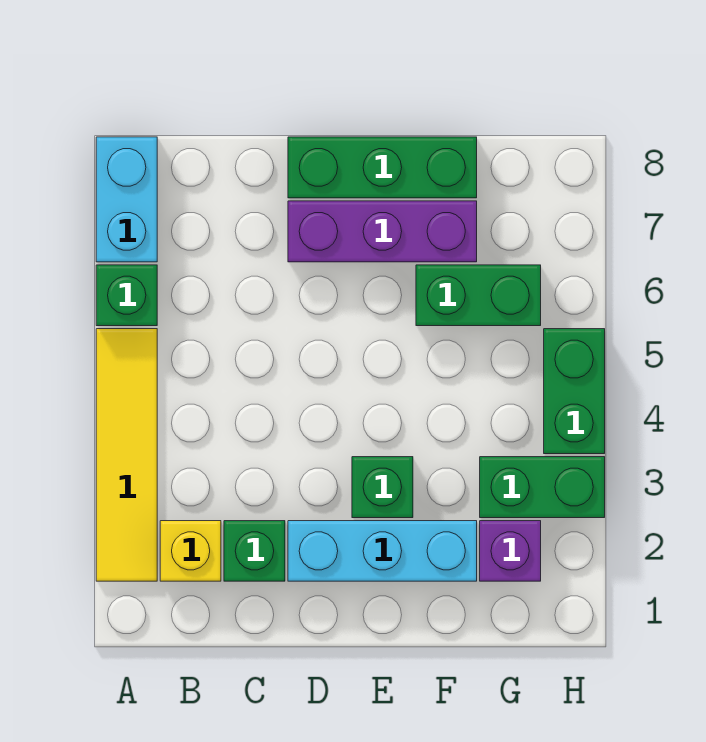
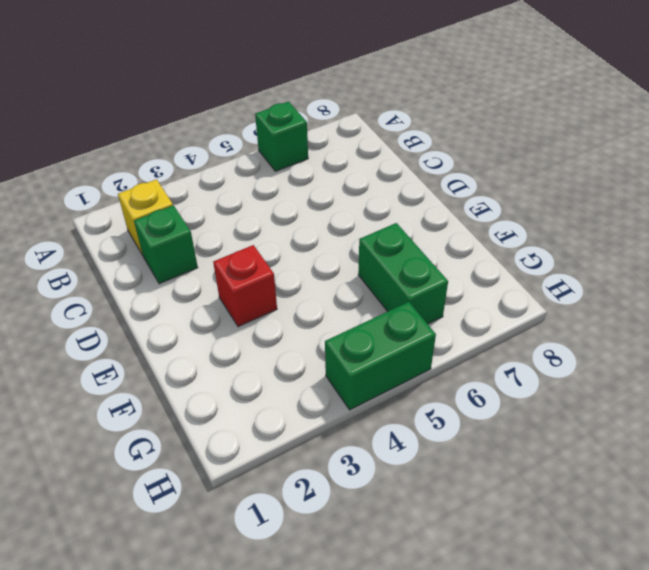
red 1x1 brick [213,245,277,327] -> green 1x1 brick [352,457,413,518]
none -> yellow 1x4 tile [96,329,157,581]
none -> cyan 1x2 brick [96,137,157,262]
none -> cyan 1x3 brick [288,521,477,581]

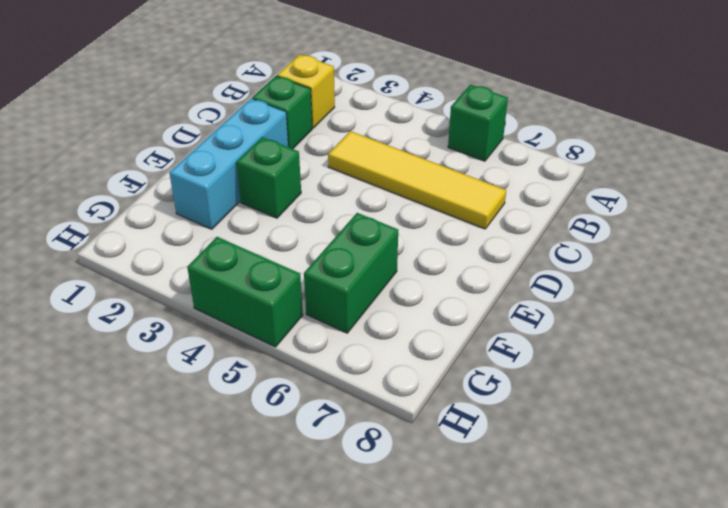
yellow 1x4 tile [328,131,506,229] -> yellow 1x4 tile moved to [96,329,157,581]
none -> cyan 1x2 brick [96,137,157,262]
none -> purple 1x3 brick [288,201,477,262]
none -> green 1x3 brick [288,137,477,198]

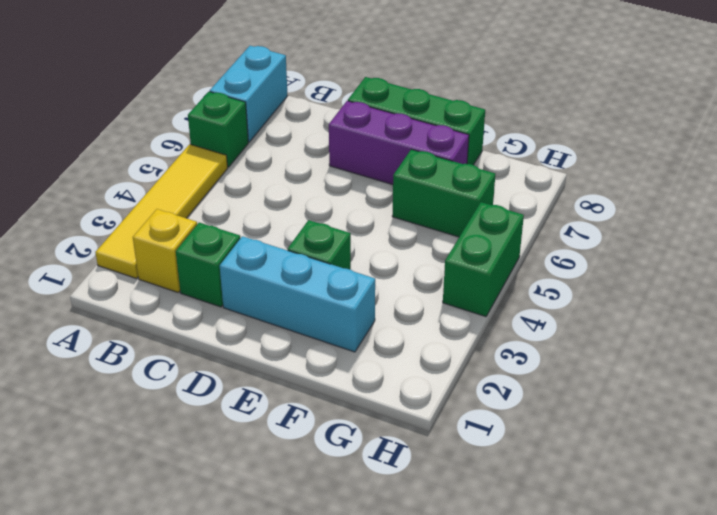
none -> purple 1x1 brick [480,521,541,581]
none -> green 1x2 brick [480,457,605,518]

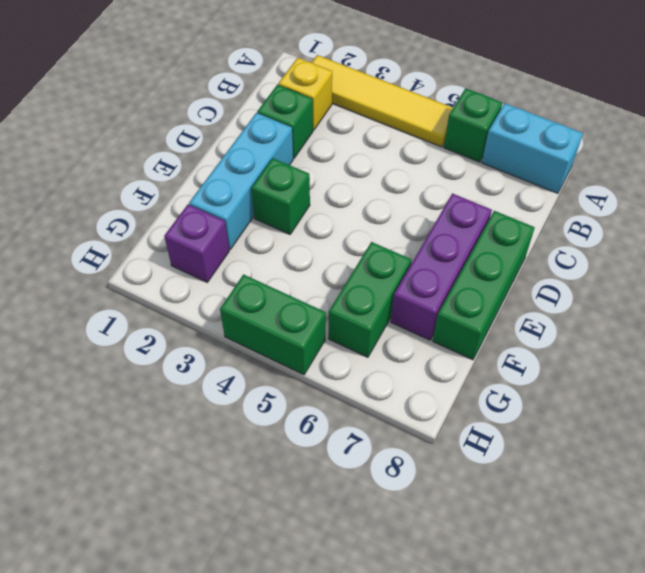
none -> green 1x2 brick [480,457,605,518]

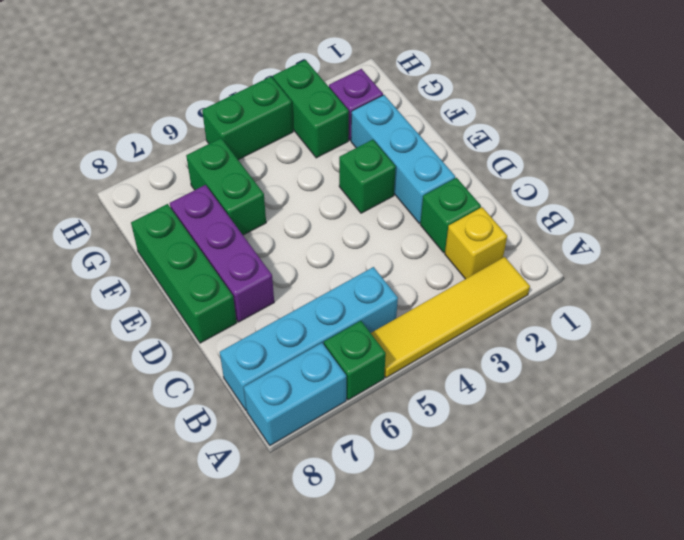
cyan 1x4 brick [220,267,398,410] -> none

